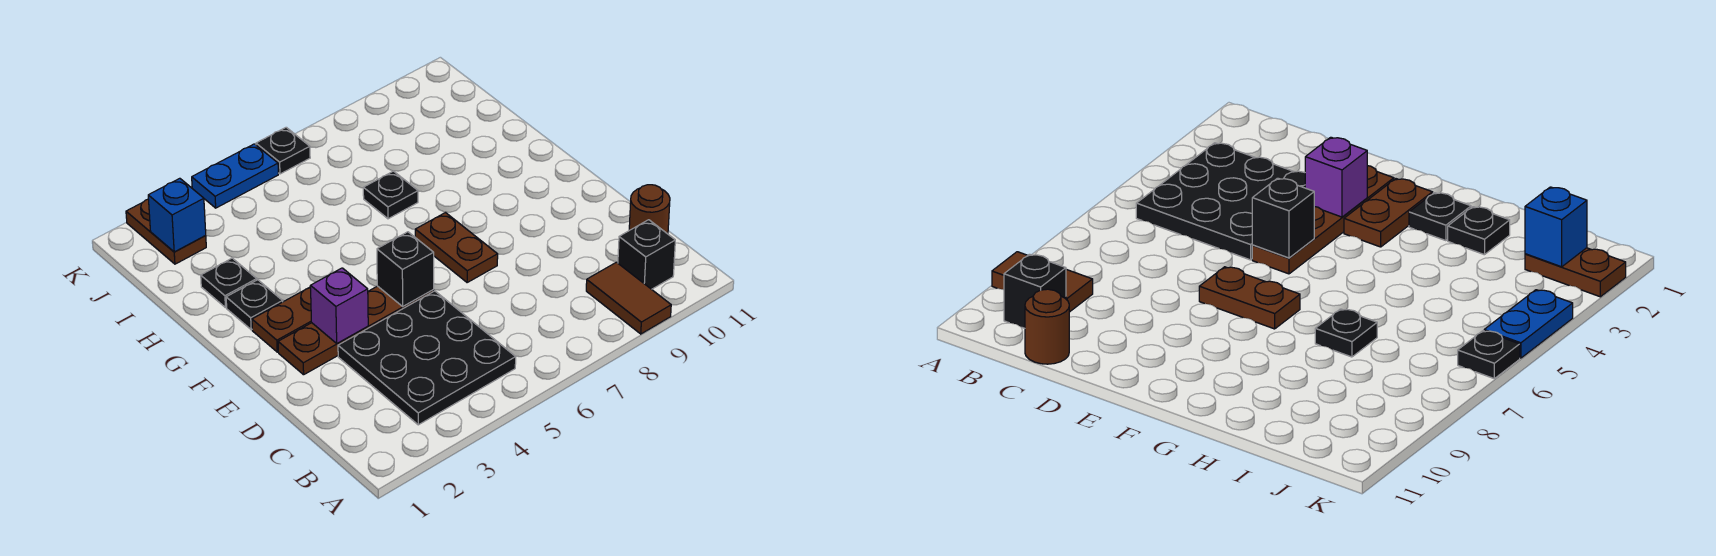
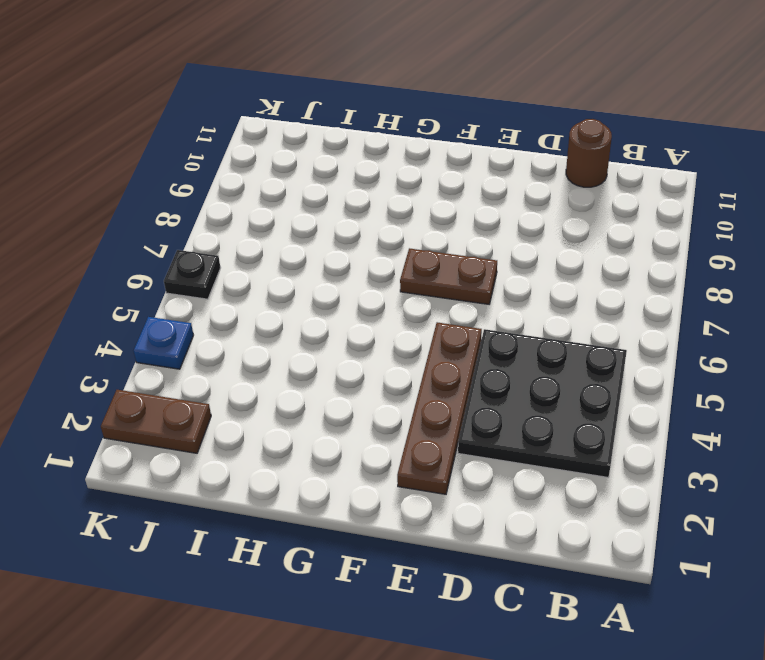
blue 1x1 plate [134,317,193,369] -> blue 1x2 plate [192,144,278,208]
none -> brown 1x2 tile [586,262,671,334]
none -> black 1x1 brick [618,220,675,289]
none -> brown 1x2 plate [252,287,312,352]

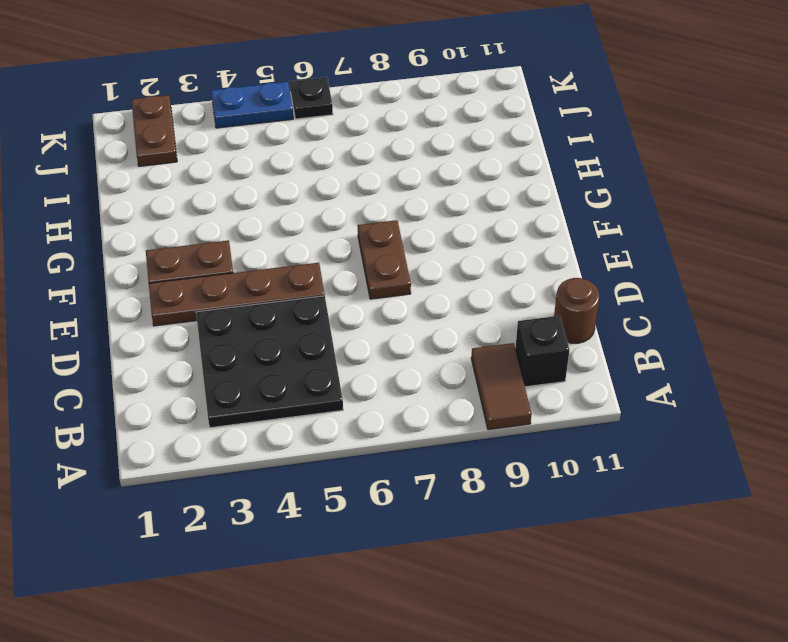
none -> black 1x1 plate [226,280,283,330]
none -> black 1x1 plate [201,258,257,308]
none -> black 1x1 plate [363,171,418,219]

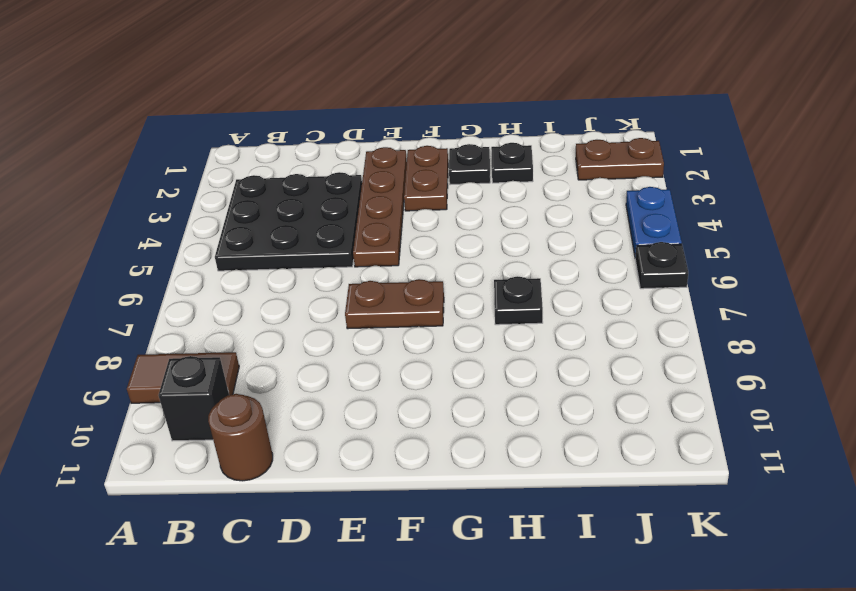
none -> purple 1x1 brick [311,268,368,343]
none -> black 1x1 brick [377,232,434,306]
none -> blue 1x1 brick [148,178,206,252]

